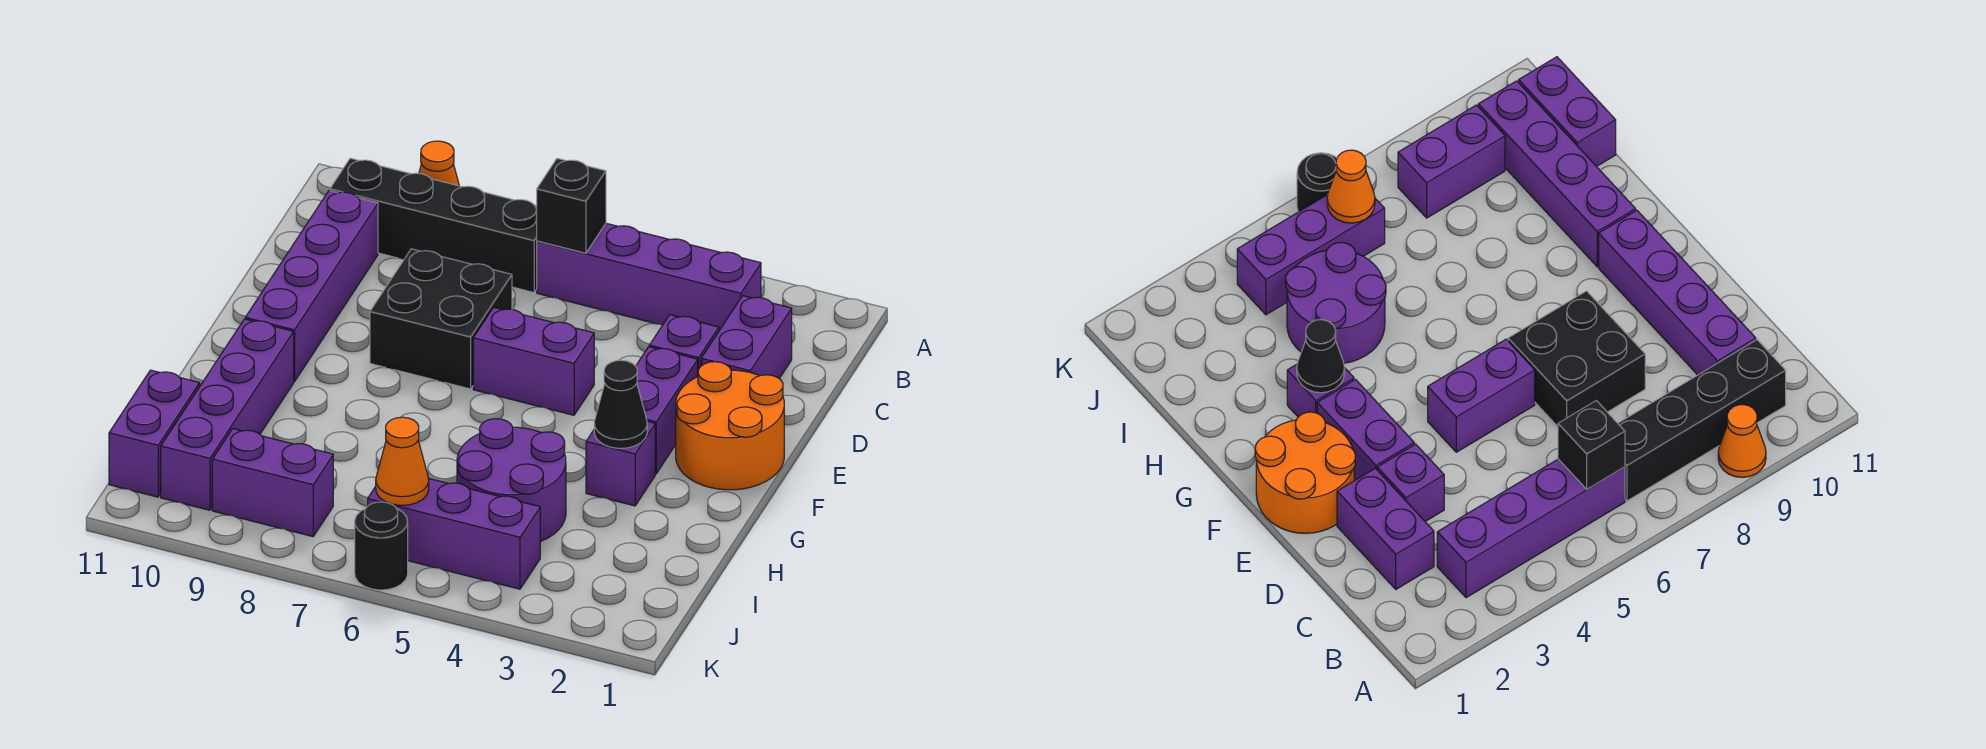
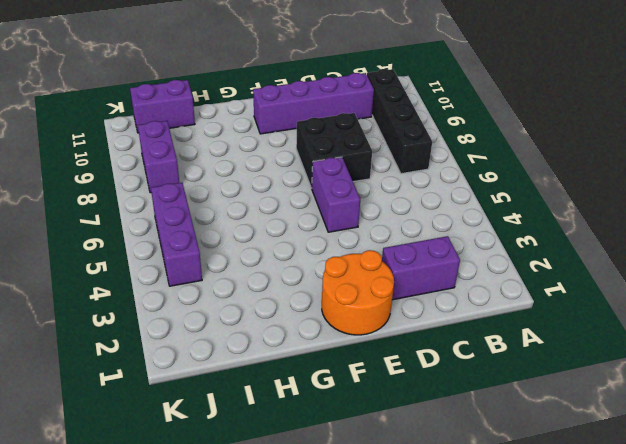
none -> orange 1x1 cone [419,141,459,186]
none -> purple 1x4 brick [537,223,761,330]
none -> purple 1x1 brick [649,315,719,370]

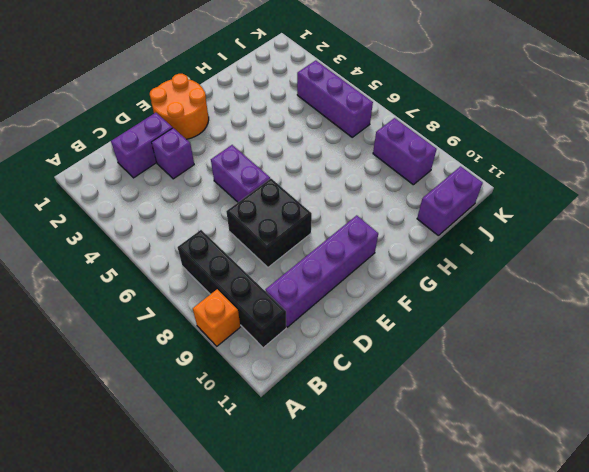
orange 1x1 brick [193,289,240,346] -> orange 1x1 cone [419,141,459,186]
none -> purple 1x4 brick [537,223,761,330]
none -> purple 1x2 brick [636,347,698,474]
none -> purple 1x1 brick [586,421,655,506]

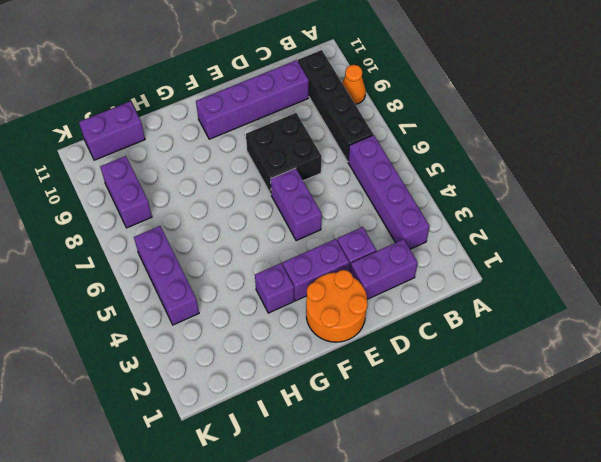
none -> purple 1x4 brick [161,319,294,510]
none -> purple 2x2 round brick [457,419,566,542]
none -> black 1x1 round brick [355,502,408,590]

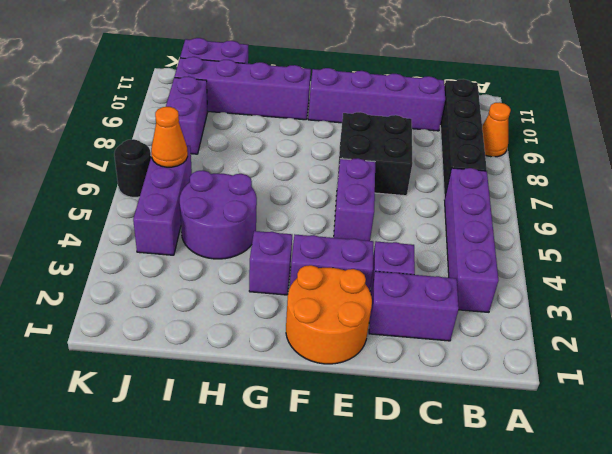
none -> black 1x1 brick [537,158,606,253]
none -> black 1x1 cone [594,360,647,448]

